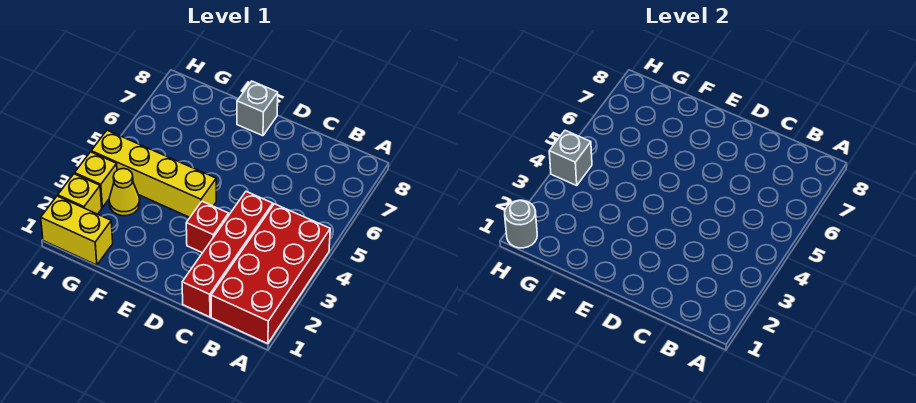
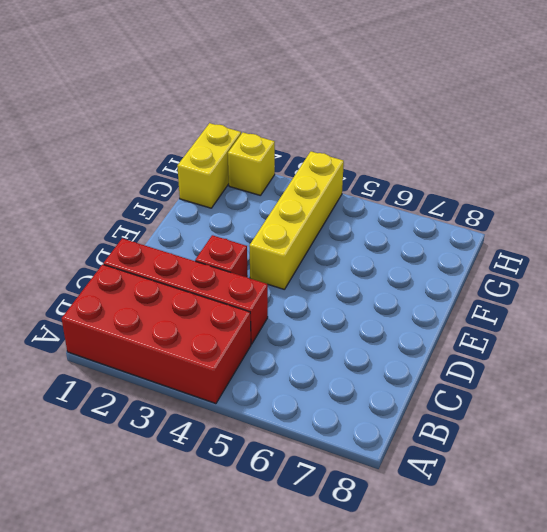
none -> grey 1x1 brick [237,81,278,136]
none -> yellow 1x1 cone [109,169,140,216]

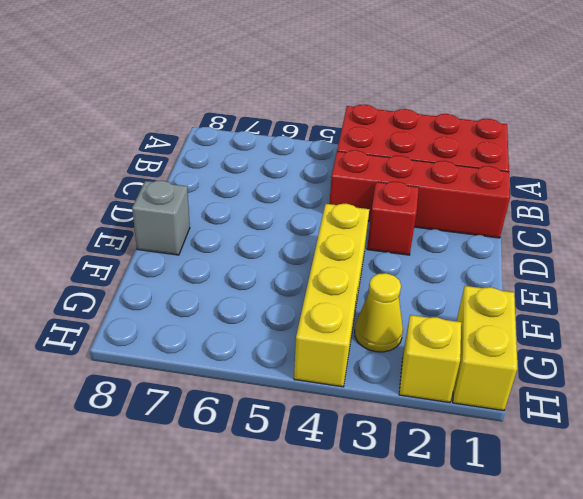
none -> yellow 1x1 brick [75,152,117,207]
none -> grey 1x1 round brick [505,200,537,248]

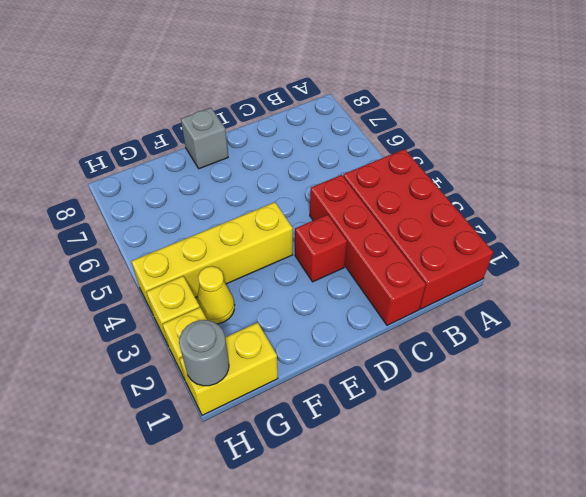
none -> grey 1x1 brick [549,130,592,186]

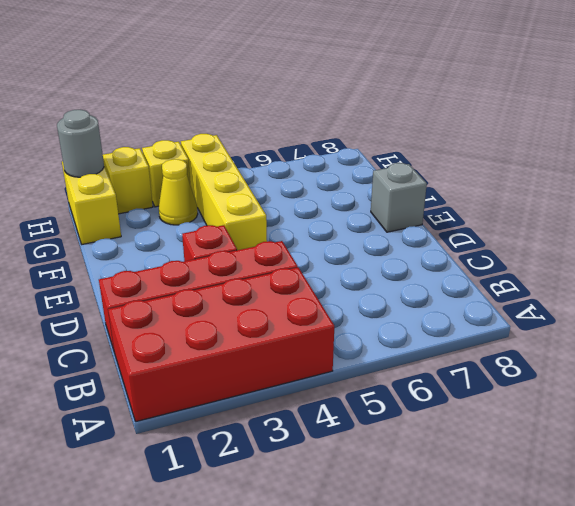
none -> grey 1x1 brick [549,130,592,186]

